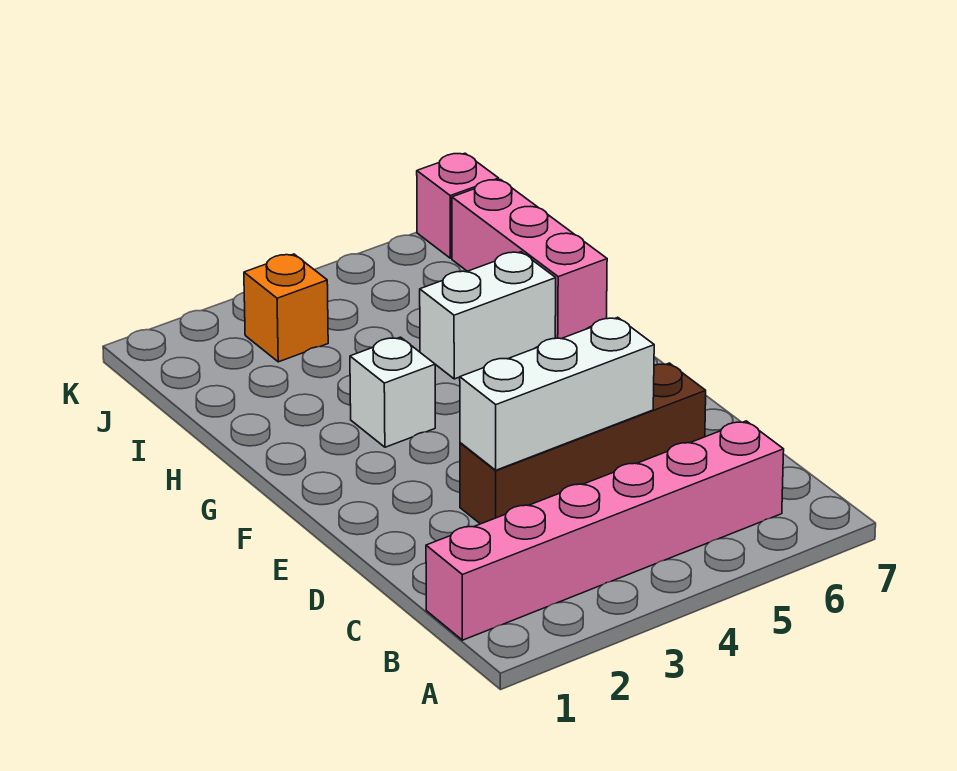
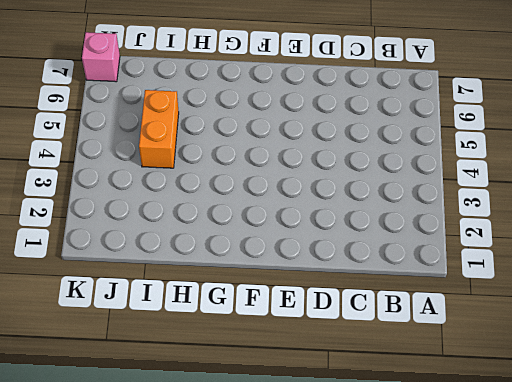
orange 1x2 brick [139,90,179,168] -> none
none -> pink 1x6 brick [426,421,784,640]
none -> brown 1x4 brick [460,363,706,524]

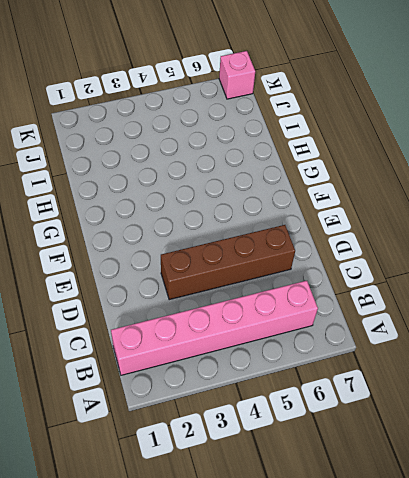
none -> white 1x1 brick [350,337,435,447]
none -> white 1x2 brick [420,252,556,379]

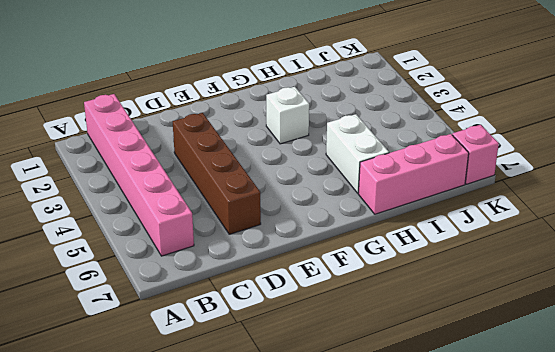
none -> orange 1x1 brick [244,254,328,362]
none -> white 1x3 brick [460,317,654,470]

